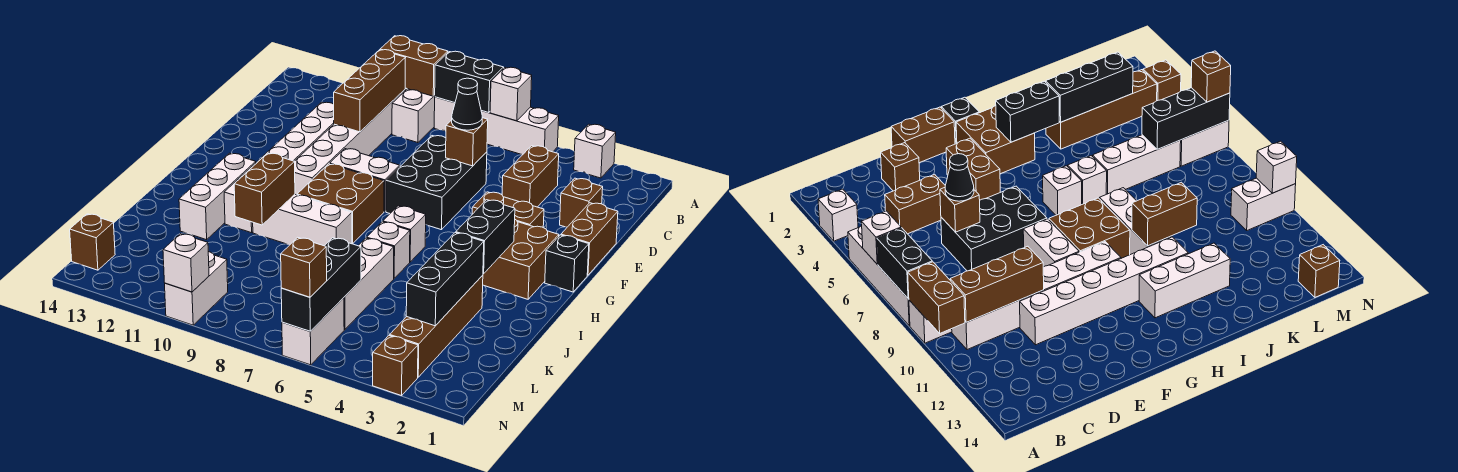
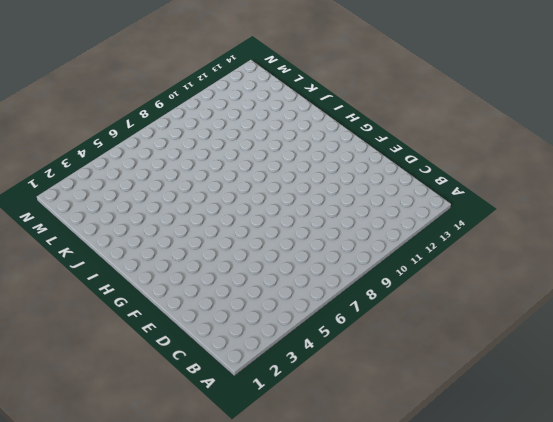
none -> white 1x1 brick [574,124,616,178]
none -> white 1x4 brick [434,97,559,155]
none -> white 1x2 brick [392,89,435,143]
none -> white 1x6 brick [295,90,405,195]

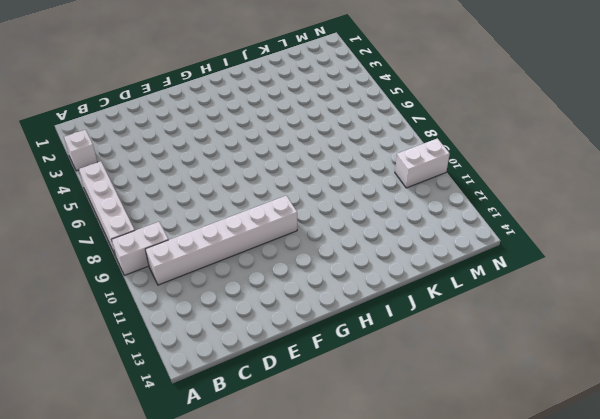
none -> brown 1x2 brick [502,146,559,207]
none -> brown 1x1 brick [560,178,603,227]
none -> black 2x3 brick [386,136,487,230]
none -> white 1x6 brick [224,102,334,233]

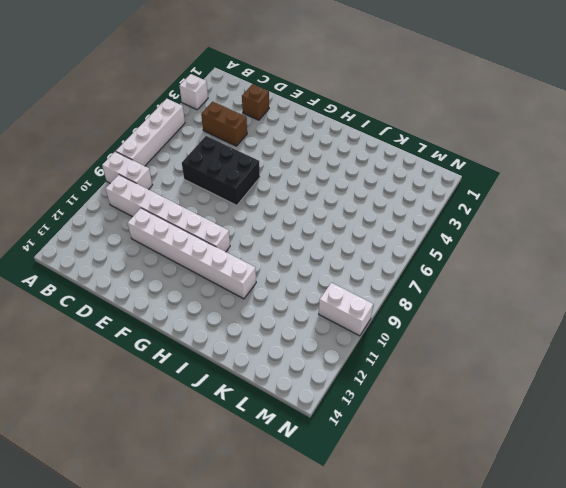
none -> brown 1x2 brick [561,203,618,275]
none -> brown 1x2 brick [472,192,544,227]
none -> white 1x2 brick [330,149,400,212]
none -> black 1x1 brick [545,235,589,292]

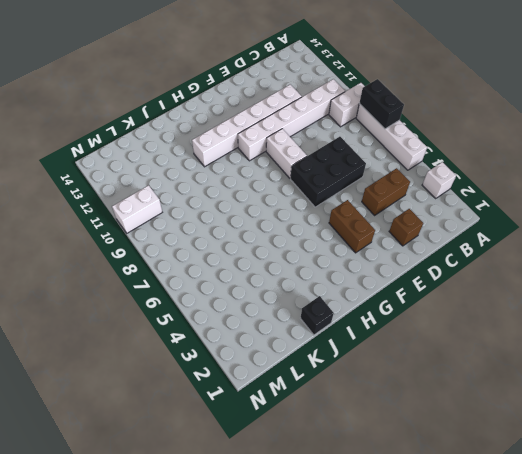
black 1x1 brick [300,296,334,335] -> black 1x1 brick moved to [545,235,589,292]
none -> brown 1x2 brick [561,203,618,275]
none -> brown 2x2 brick [483,220,559,299]
none -> brown 2x2 brick [297,164,384,244]
none -> white 1x1 brick [383,206,426,262]

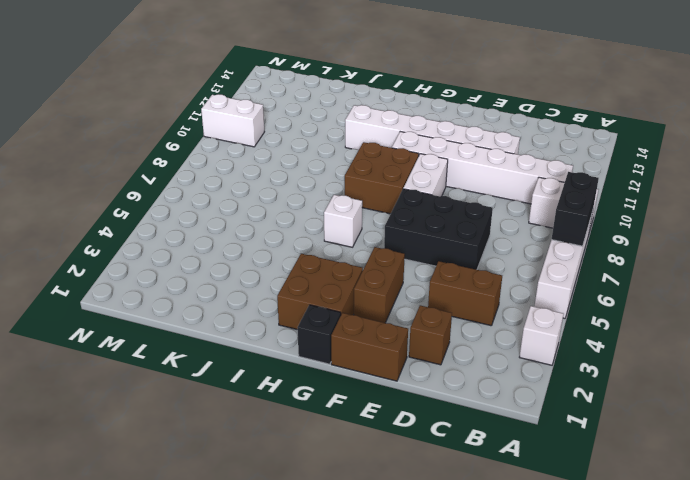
none -> white 1x3 brick [179,153,256,240]
none -> white 1x1 brick [367,222,410,278]
none -> white 1x3 brick [253,195,352,246]
none -> brown 1x4 brick [390,275,483,377]

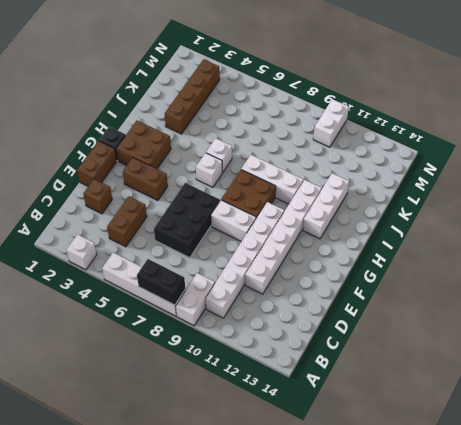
none -> white 1x3 brick [344,238,394,330]
none -> white 1x2 brick [282,298,344,365]
none -> brown 1x1 brick [70,214,115,270]
none -> brown 1x1 brick [373,335,418,396]

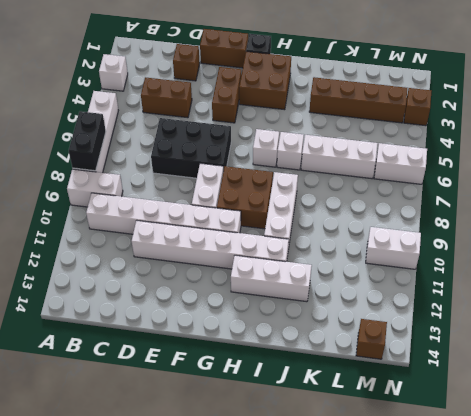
none -> white 1x1 brick [490,67,532,121]
none -> brown 1x2 brick [380,36,448,96]
none -> brown 1x3 brick [334,50,405,132]
none -> brown 1x1 brick [446,118,488,166]

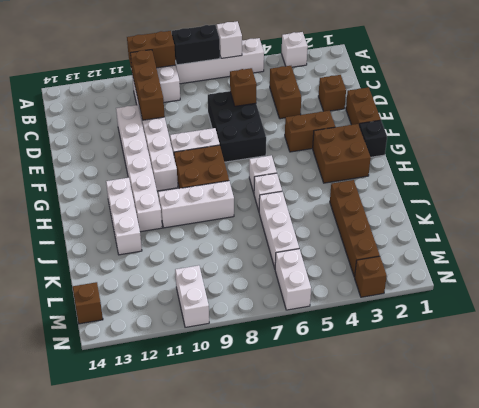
none -> black 1x2 brick [456,200,515,274]
none -> brown 1x2 brick [234,153,295,225]
none -> black 1x3 brick [406,233,484,326]
none -> black 1x3 brick [281,238,361,331]

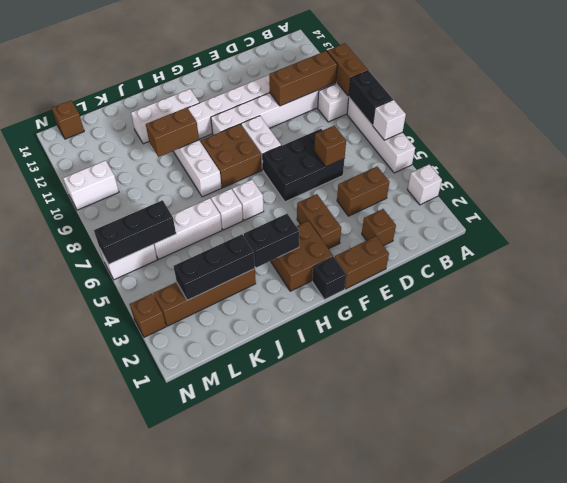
none -> white 1x1 brick [163,234,209,292]
none -> black 1x1 cone [452,78,482,130]
none -> brown 1x1 brick [281,237,327,297]

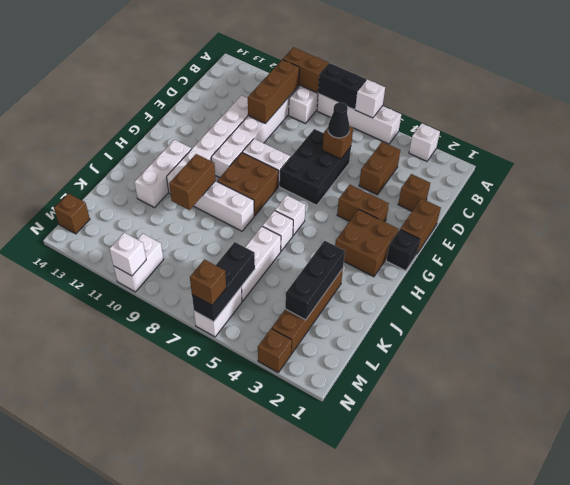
none -> black 1x2 brick [456,200,515,274]

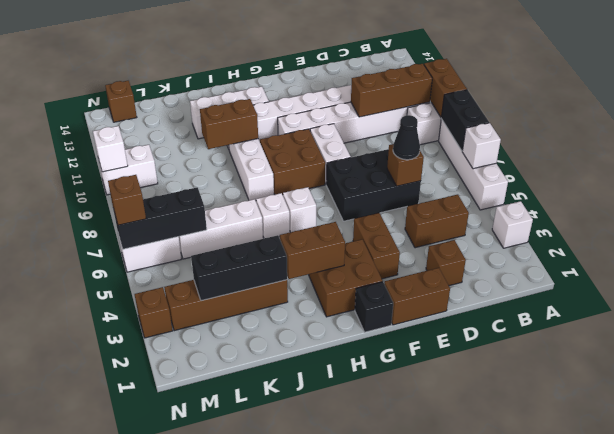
brown 1x2 brick [280,222,345,279] -> black 1x2 brick [456,200,515,274]

